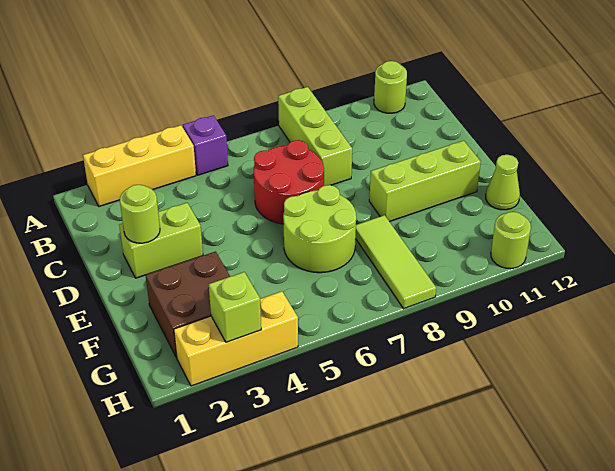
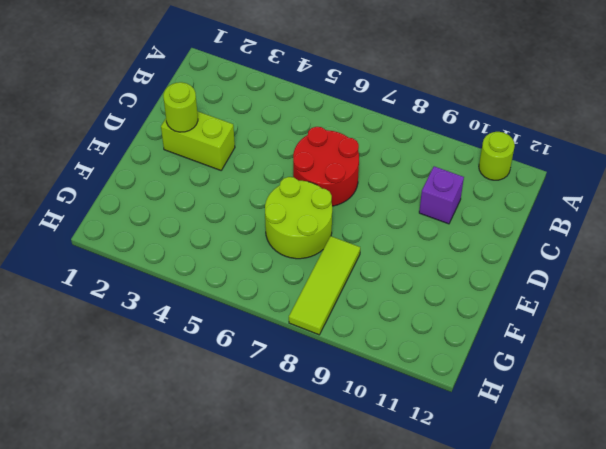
purple 1x1 brick [419,166,464,224] -> purple 1x1 brick moved to [183,115,228,175]
none -> yellow 1x3 brick [83,125,196,206]
none -> lime 1x3 brick [278,87,352,186]
none -> lime 1x3 brick [369,141,481,222]

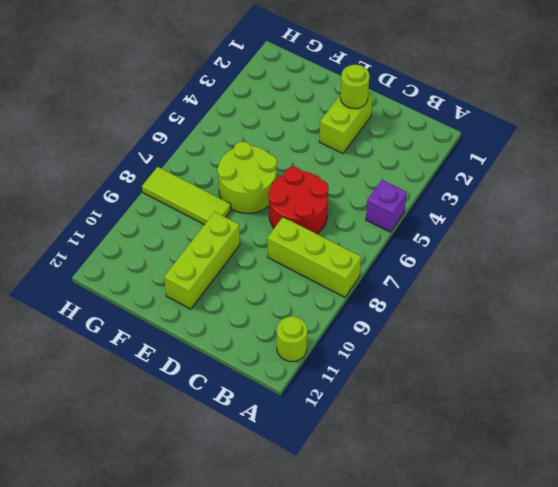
none -> yellow 1x3 brick [83,125,196,206]
none -> brown 2x2 brick [146,252,230,357]
none -> lime 1x1 cone [486,155,520,210]

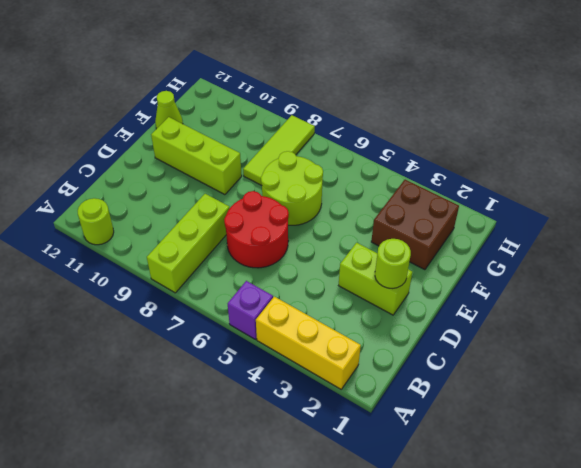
none -> yellow 1x3 brick [174,291,298,386]
none -> lime 1x1 round brick [491,212,531,269]
none -> lime 1x1 brick [209,272,261,342]

